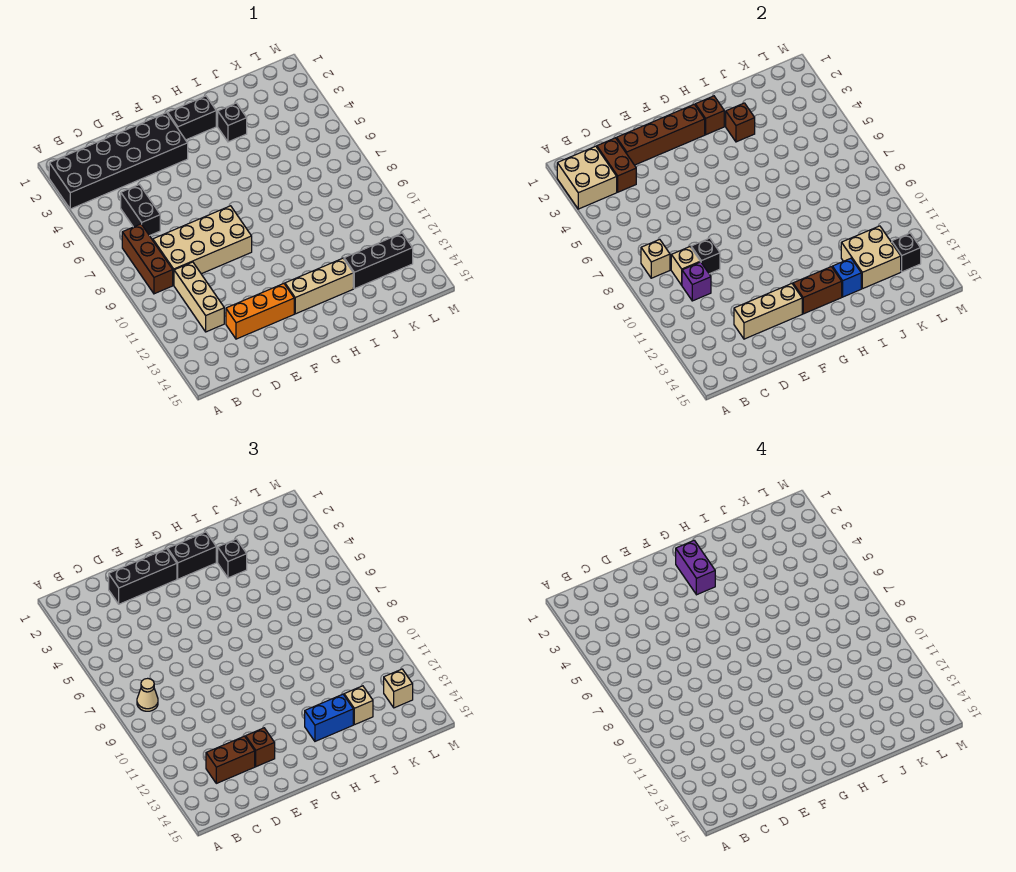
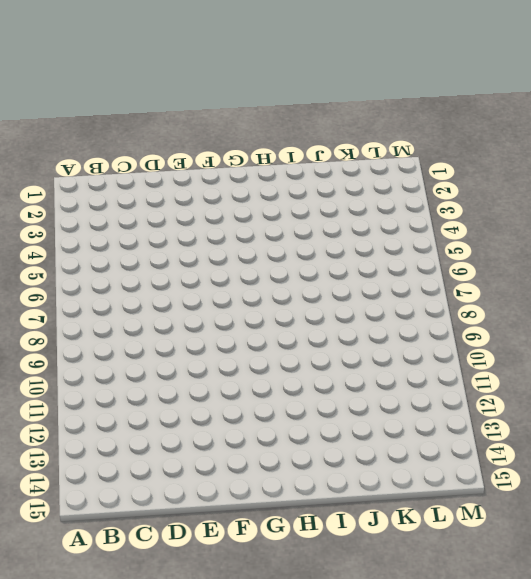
none -> black 2x6 brick [49,113,188,209]
none -> brown 1x3 brick [122,224,173,294]
none -> black 1x2 brick [121,185,160,236]
none -> tan 2x4 brick [153,206,252,285]

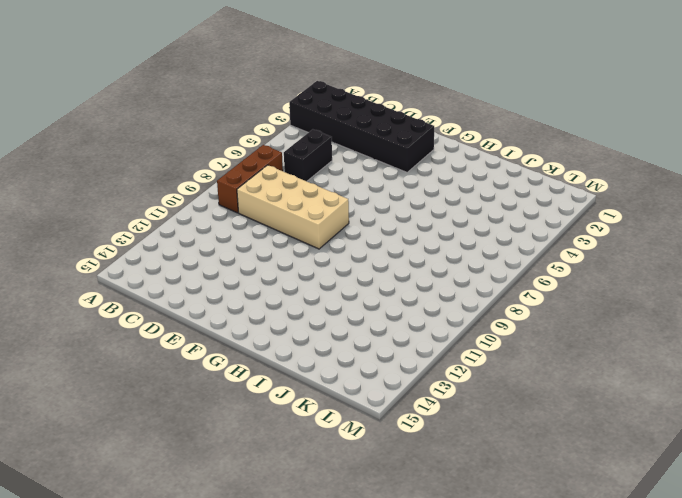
none -> tan 1x3 brick [174,262,224,332]
none -> orange 1x3 brick [226,284,294,339]
none -> black 1x2 brick [168,96,216,140]
none -> tan 1x3 brick [285,258,353,314]

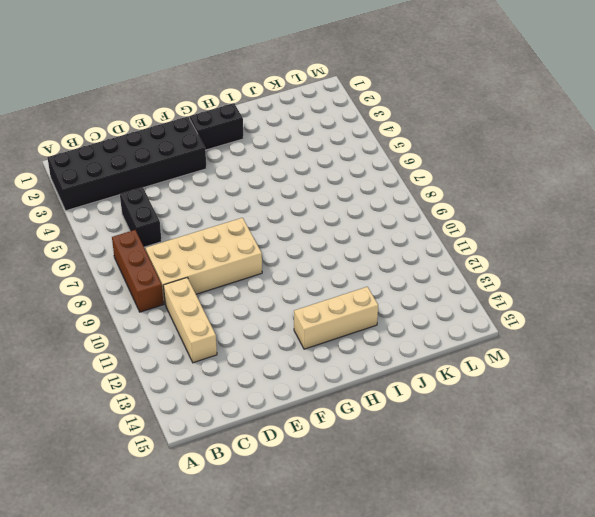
none -> orange 1x3 brick [226,284,294,339]
none -> black 1x1 brick [218,103,247,142]
none -> black 1x3 brick [344,233,413,289]
none -> tan 2x2 brick [557,146,617,209]

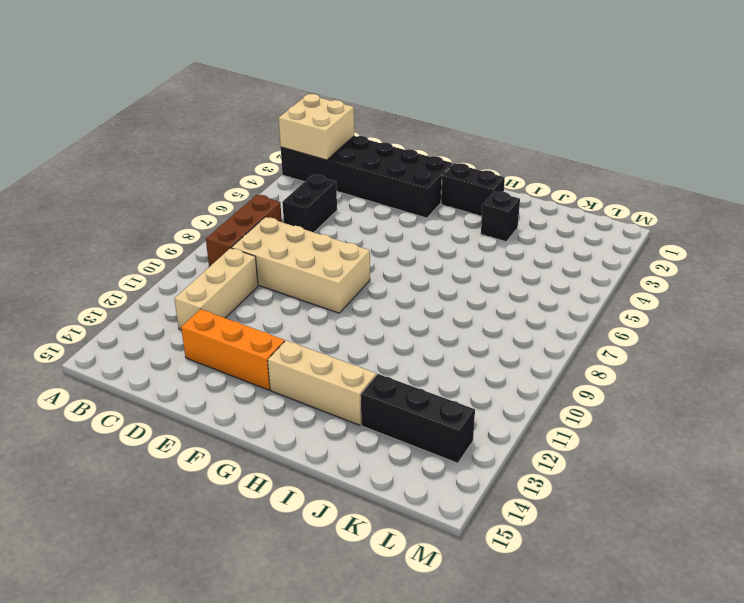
none -> tan 1x1 brick [641,239,670,278]
none -> brown 1x2 brick [597,138,636,192]
none -> tan 1x1 brick [671,247,700,285]
none -> purple 1x1 brick [682,262,711,301]

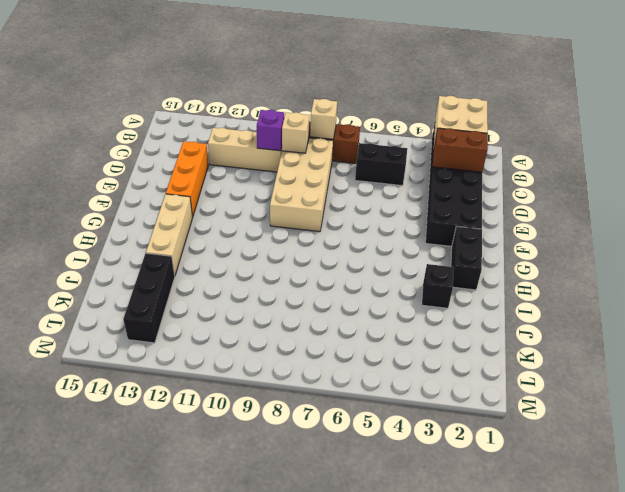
none -> brown 1x4 brick [617,104,705,165]
none -> black 1x1 brick [691,238,720,274]
none -> tan 1x3 brick [734,284,802,339]
none -> brown 1x2 brick [793,267,842,314]

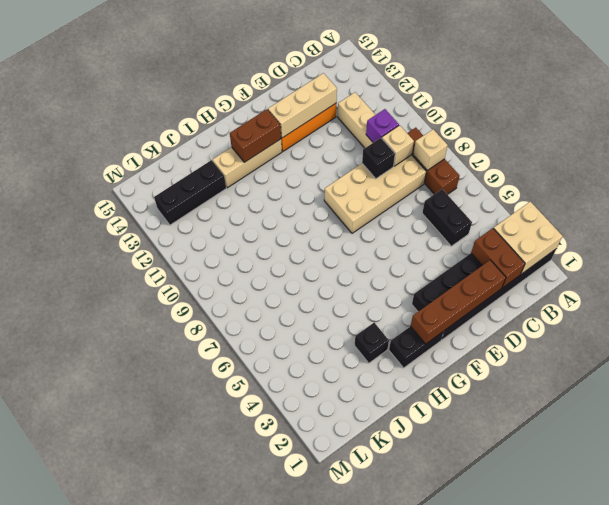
none -> brown 1x1 brick [695,96,724,135]
none -> brown 1x1 brick [726,103,755,142]
none -> blue 1x1 brick [832,258,861,297]
none -> tan 2x2 brick [841,226,901,289]

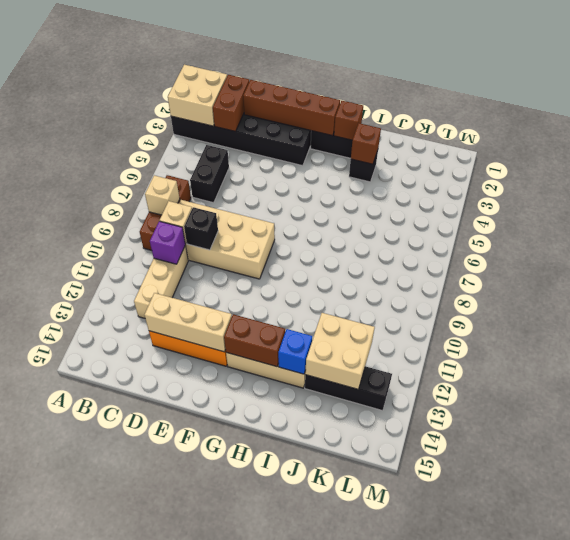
none -> black 1x1 brick [892,233,921,272]
none -> tan 1x1 cone [137,678,158,711]
none -> brown 1x2 brick [206,736,255,783]
none -> black 1x3 brick [109,549,177,604]

